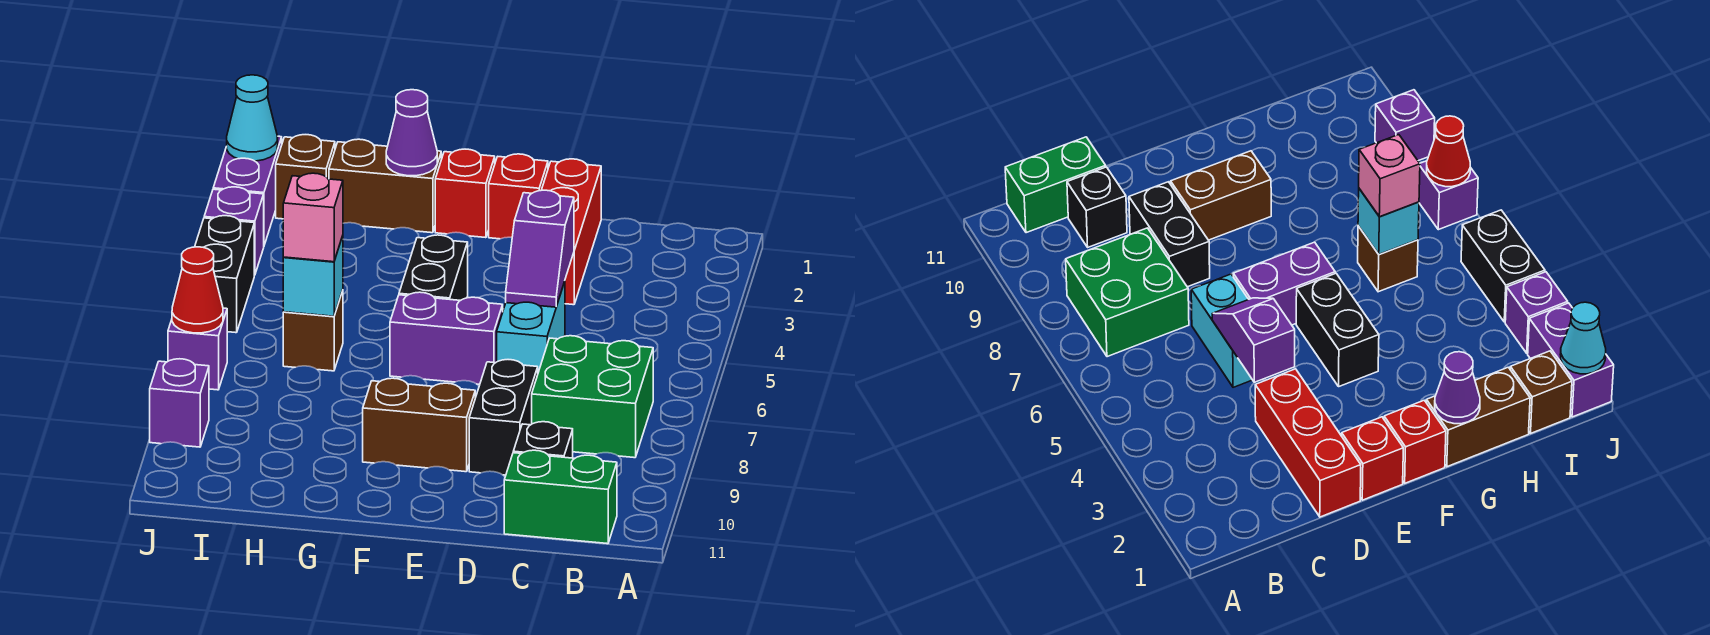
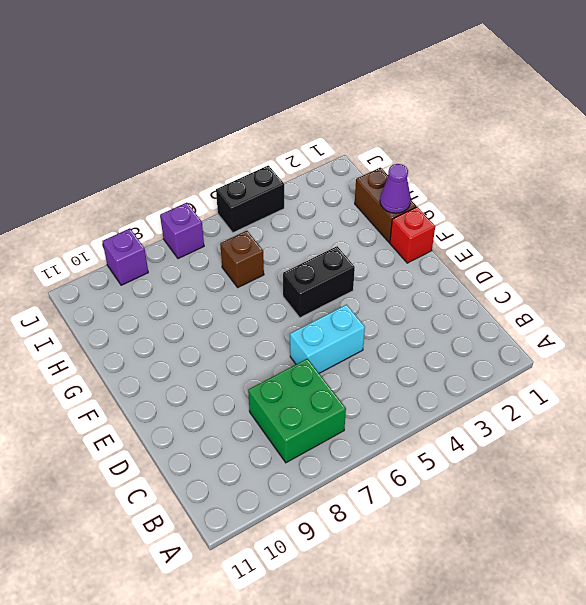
none -> green 1x2 brick [504,450,617,544]
none -> black 1x1 brick [513,422,573,458]
none -> red 1x3 brick [542,159,601,305]

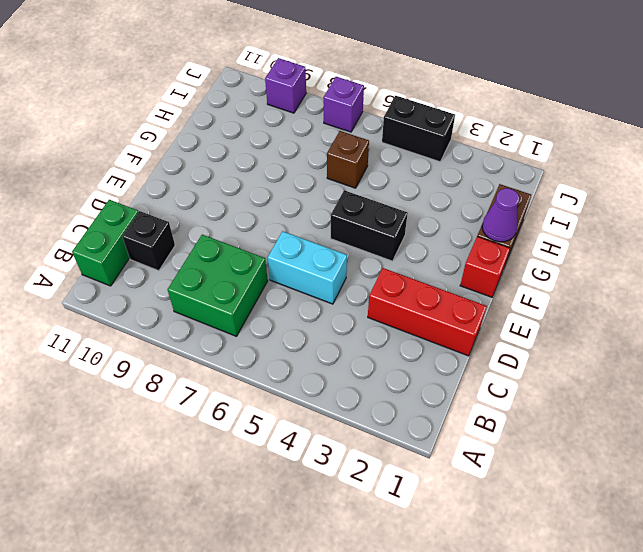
none -> black 1x2 brick [469,360,538,475]
none -> red 1x1 brick [489,154,548,239]
none -> purple 1x2 brick [390,292,503,384]

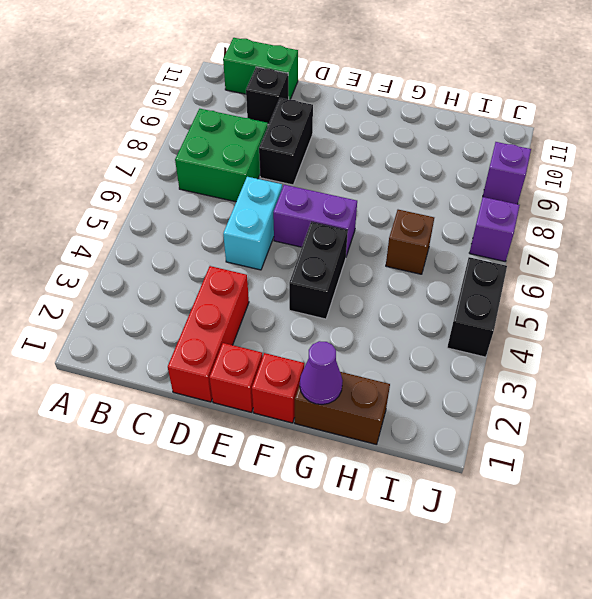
none -> brown 1x2 brick [363,378,475,472]
none -> brown 1x1 brick [276,135,335,219]
none -> purple 1x2 brick [213,136,282,245]

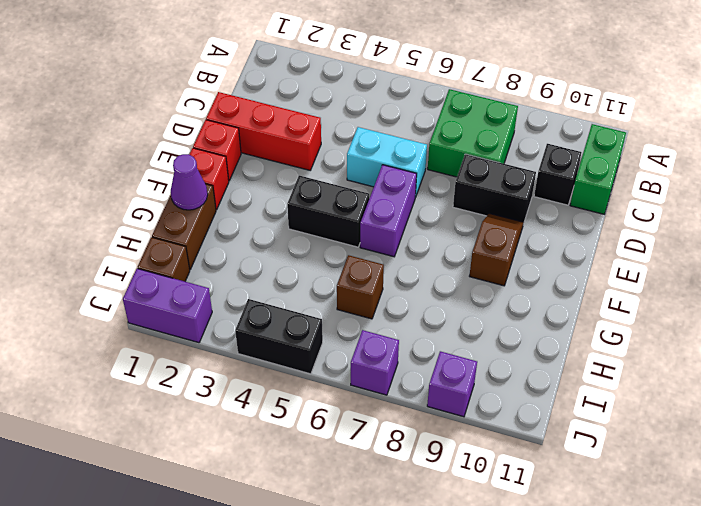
brown 1x2 slope [470,213,523,286] -> brown 1x2 brick [363,378,475,472]
none -> purple 1x1 brick [204,187,264,275]
none -> purple 1x2 slope [506,190,574,307]
none -> cyan 1x1 brick [283,236,343,316]

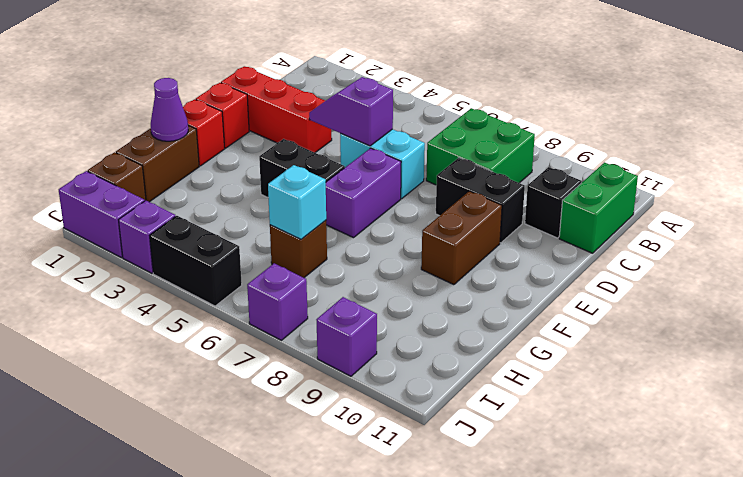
purple 1x2 slope [309,77,393,146] -> purple 1x2 slope turned to [506,190,574,307]
none -> cyan 1x1 cone [227,75,278,161]
none -> red 1x1 cone [172,247,223,333]
none -> pink 1x1 brick [283,173,343,262]

